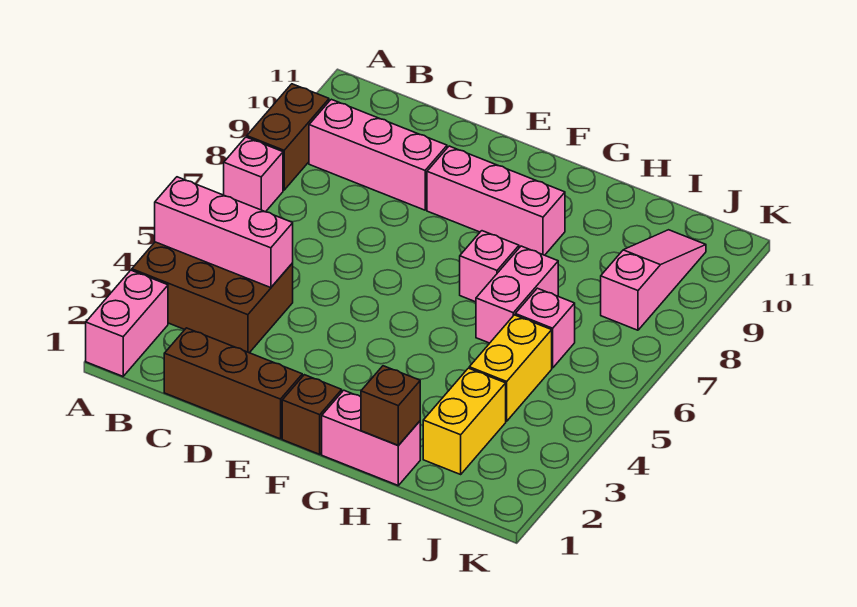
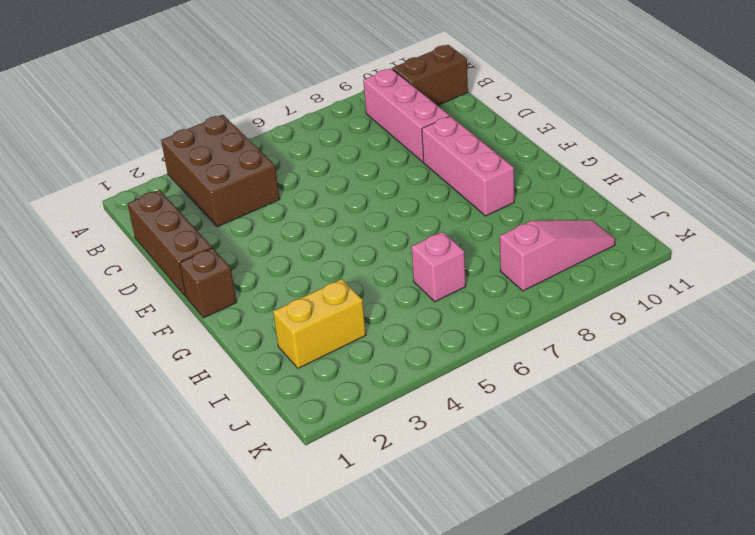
brown 1x2 brick [393,45,468,106] -> brown 1x2 brick moved to [247,84,329,190]
none -> pink 1x2 brick [86,270,168,376]
none -> pink 1x1 brick [224,137,283,212]
none -> pink 1x2 brick [322,390,420,485]

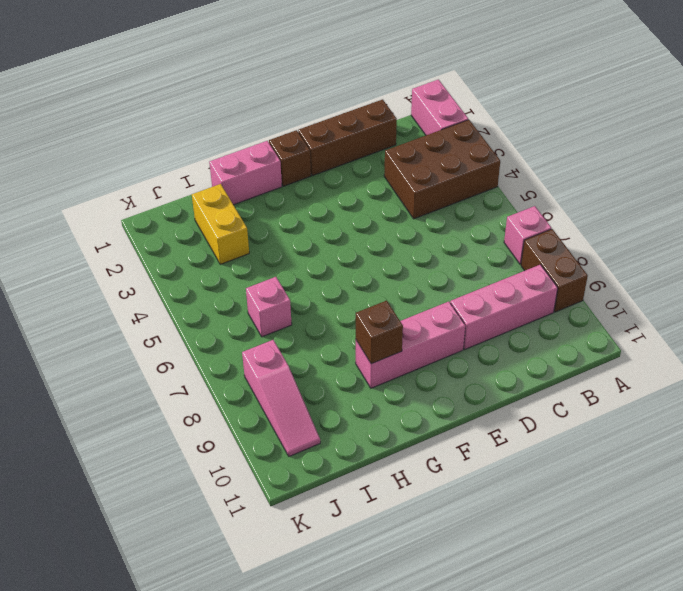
brown 1x1 brick [356,301,403,364] -> brown 1x1 brick moved to [361,366,420,445]
none -> pink 1x1 brick [460,231,519,302]
none -> pink 1x2 brick [476,246,558,343]
none -> yellow 1x2 brick [469,315,552,421]

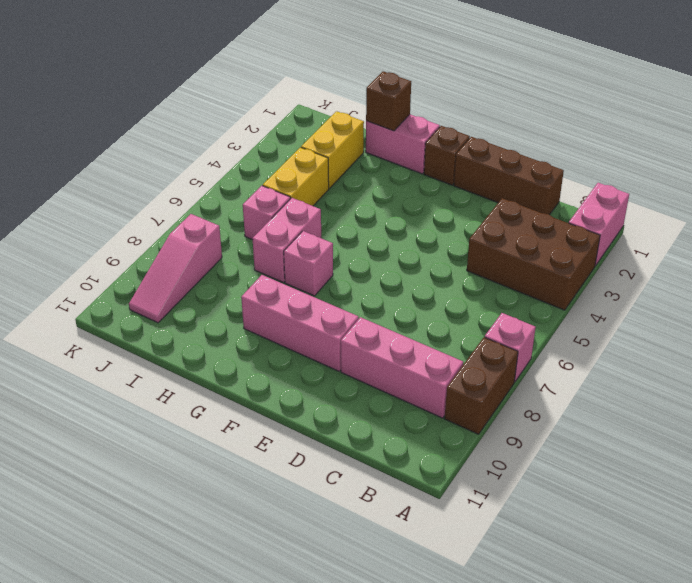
none -> pink 1x3 brick [155,177,293,288]

